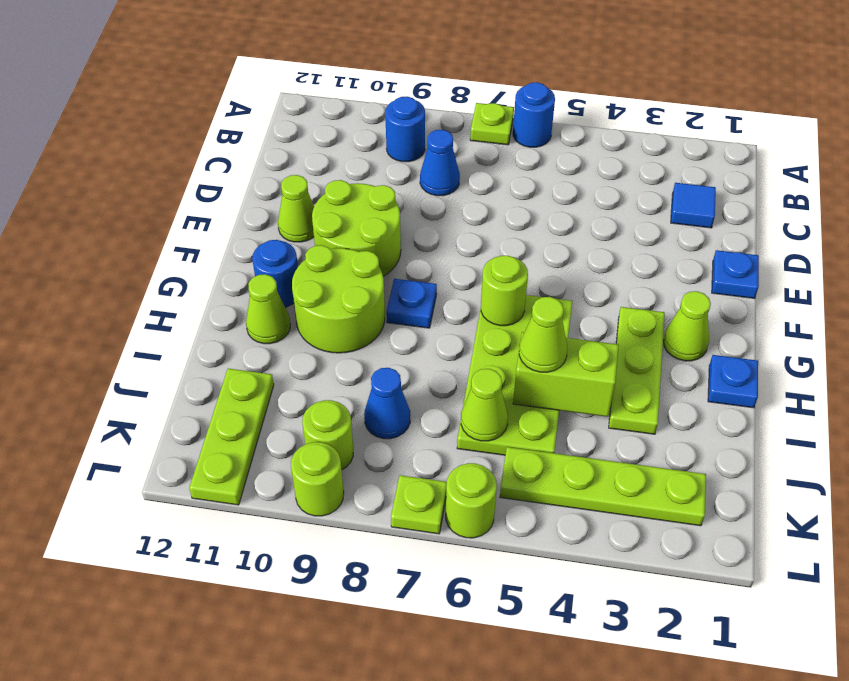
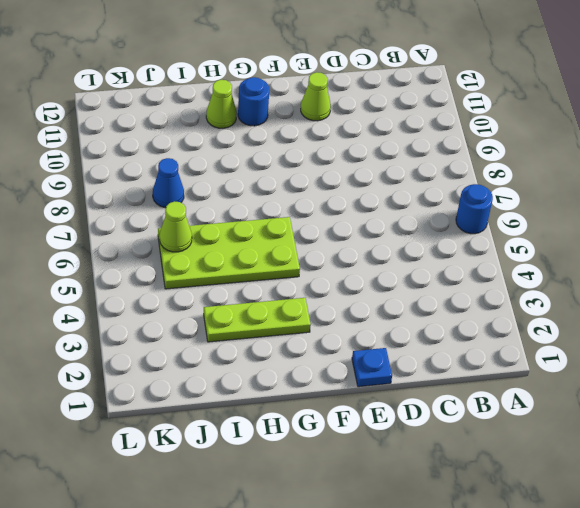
none -> lime 1x1 plate [470,103,514,145]
none -> blue 1x1 round brick [385,97,425,162]
none -> blue 1x1 tile [671,183,716,228]

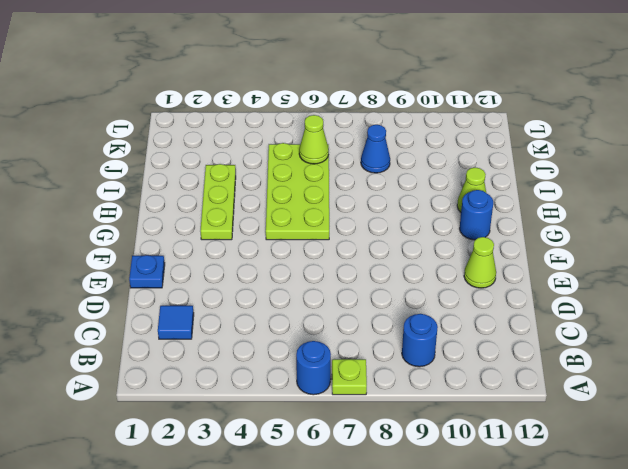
none -> blue 1x1 cone [420,130,460,196]
none -> lime 2x2 round brick [312,180,401,276]
none -> lime 1x1 cone [663,291,711,361]

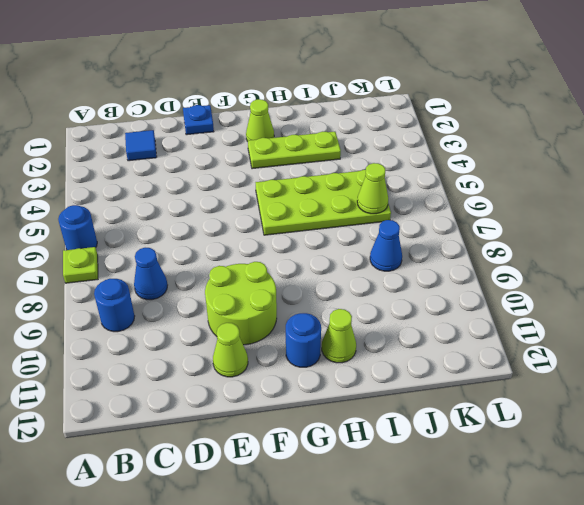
none -> blue 1x1 plate [386,279,437,328]
none -> lime 2x2 round brick [292,245,385,353]
none -> blue 1x1 plate [708,355,758,408]

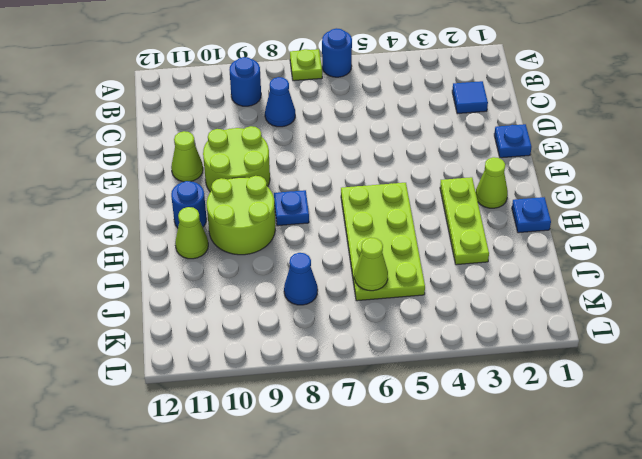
none -> lime 1x3 plate [189,369,274,505]
none -> lime 1x4 plate [500,447,706,526]
none -> lime 1x1 round brick [302,400,353,470]

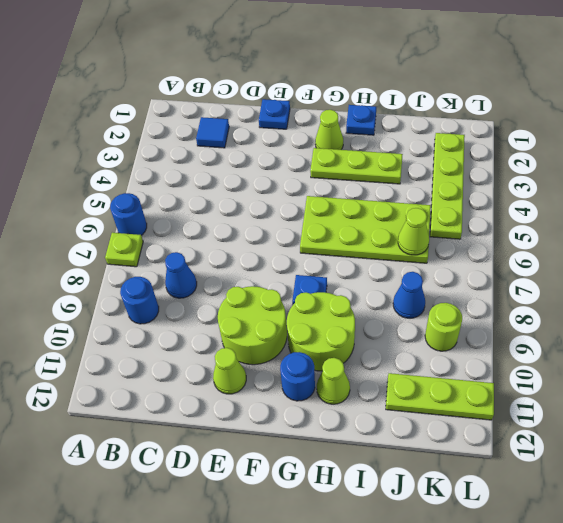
none -> lime 1x1 round brick [446,463,497,538]
none -> lime 1x1 plate [391,475,447,534]
none -> lime 1x1 round brick [291,442,344,516]

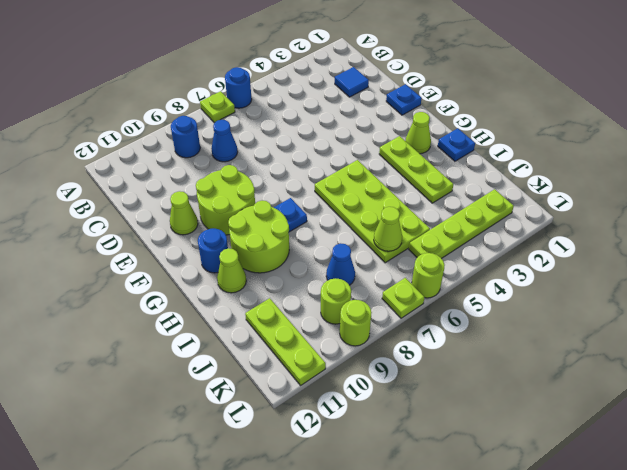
none -> lime 1x1 round brick [481,255,528,326]
none -> lime 1x2 brick [513,332,619,417]
none -> lime 1x1 cone [519,297,568,372]

